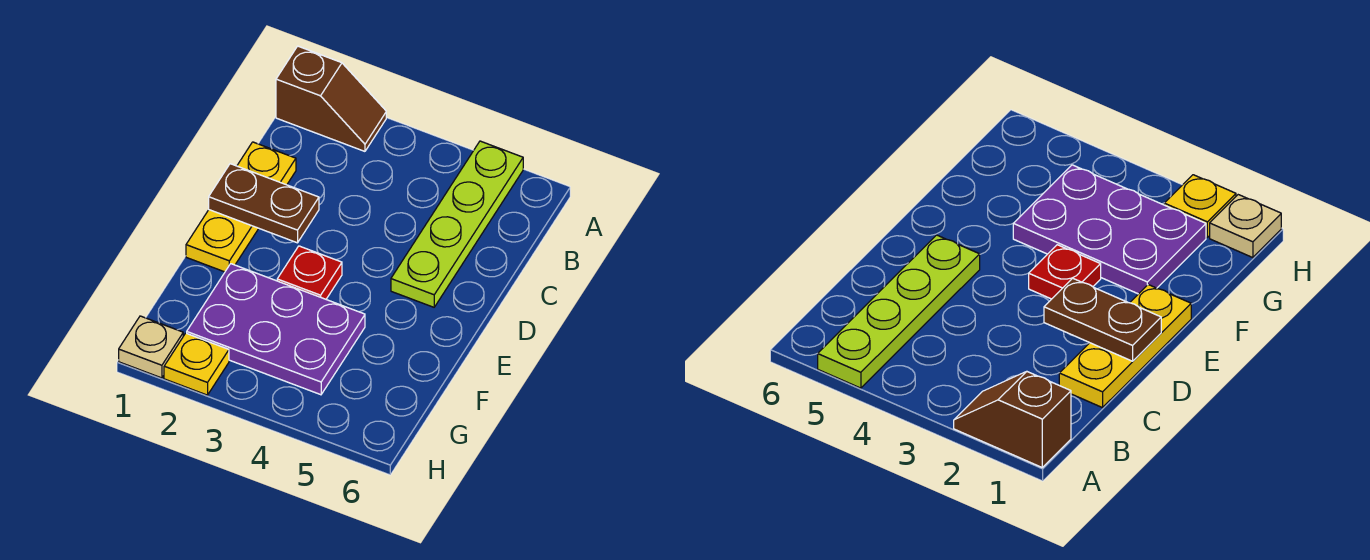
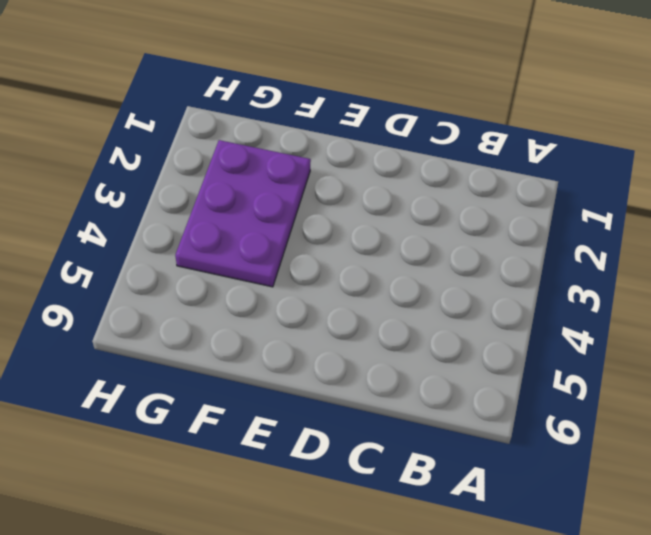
none -> brown 1x2 slope [276,46,386,151]
none -> lime 1x4 plate [391,141,523,307]

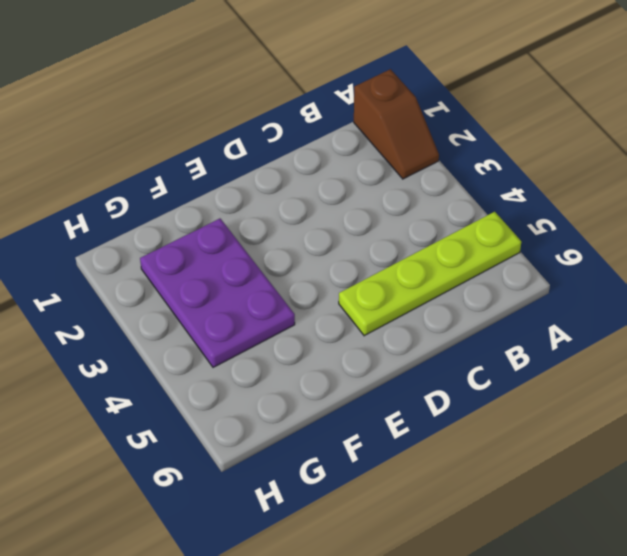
none -> yellow 1x3 plate [186,142,296,272]
none -> red 1x1 plate [277,246,342,299]

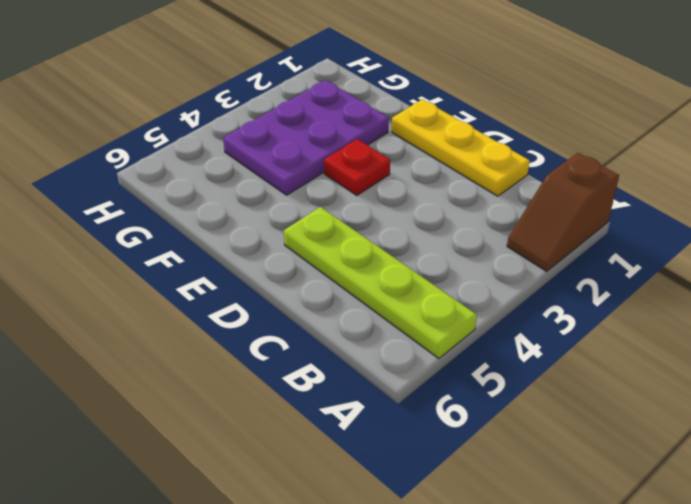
none -> tan 1x1 plate [119,316,183,378]
none -> yellow 1x1 plate [164,333,229,395]

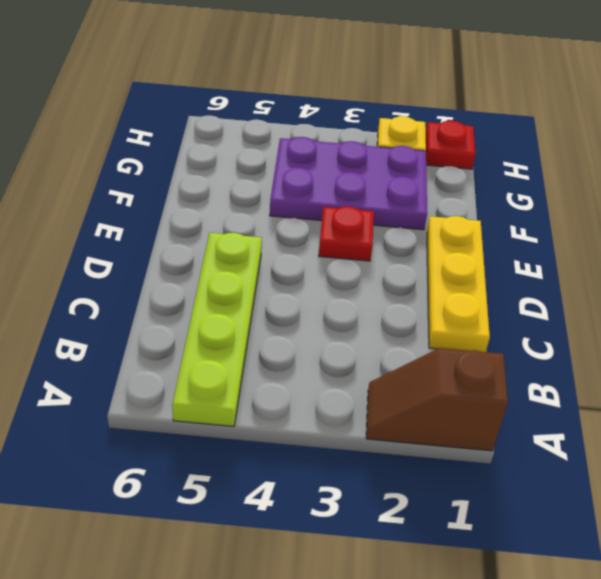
red 1x1 plate [426,121,475,169] -> tan 1x1 plate [119,316,183,378]
none -> brown 1x2 plate [209,164,319,243]

